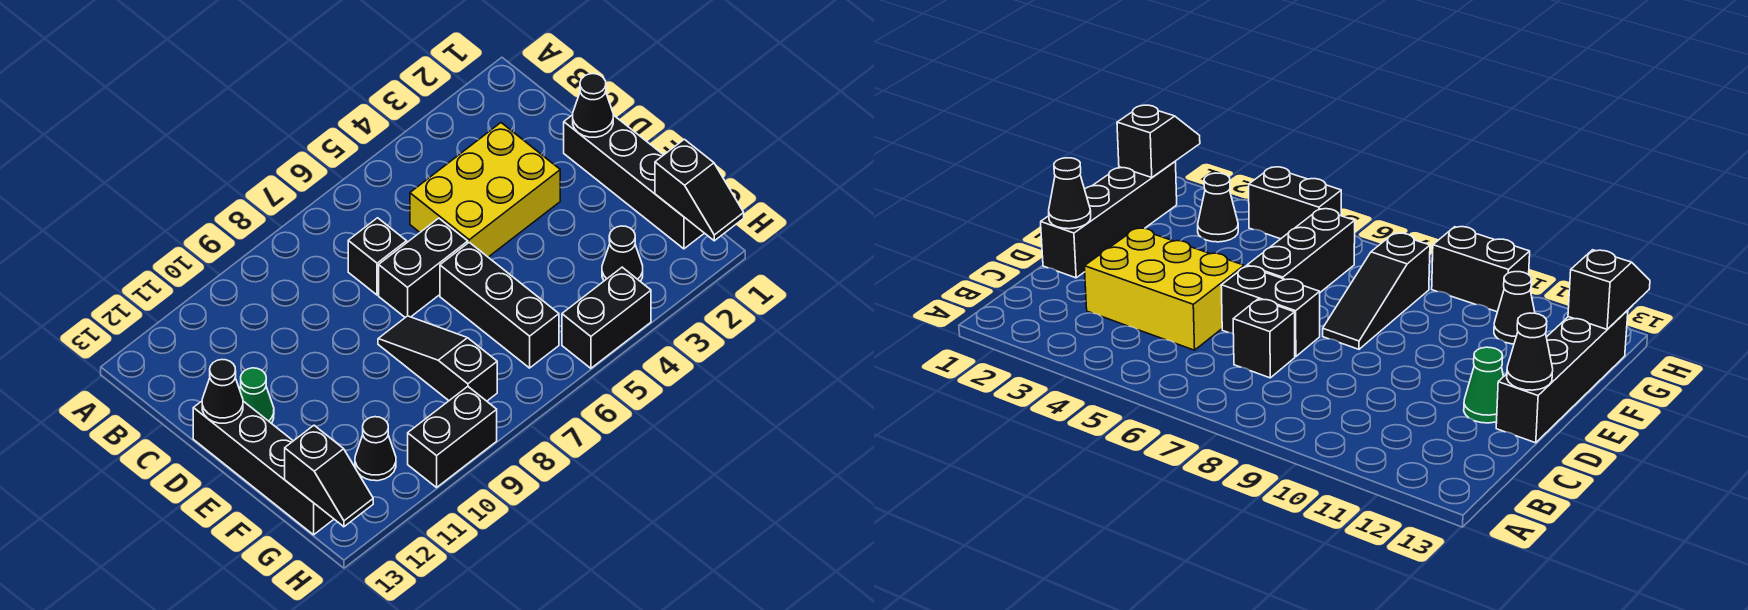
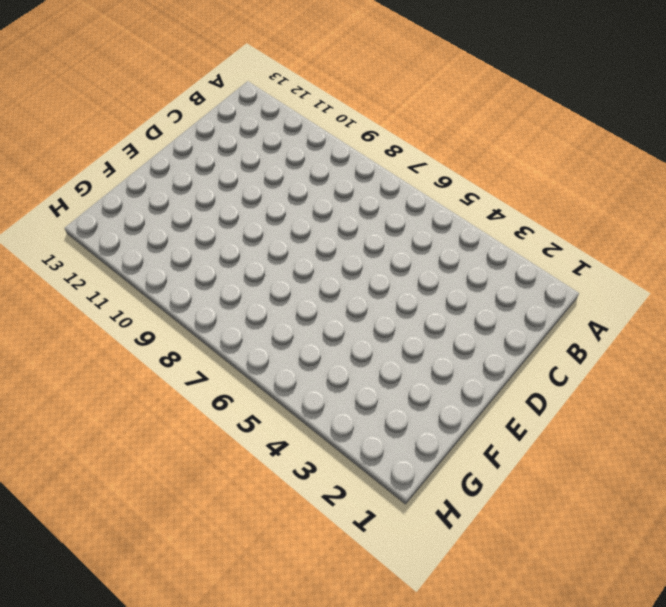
none -> yellow 2x3 brick [410,123,560,257]
none -> black 1x1 brick [348,218,407,295]
none -> black 1x4 brick [564,115,704,249]

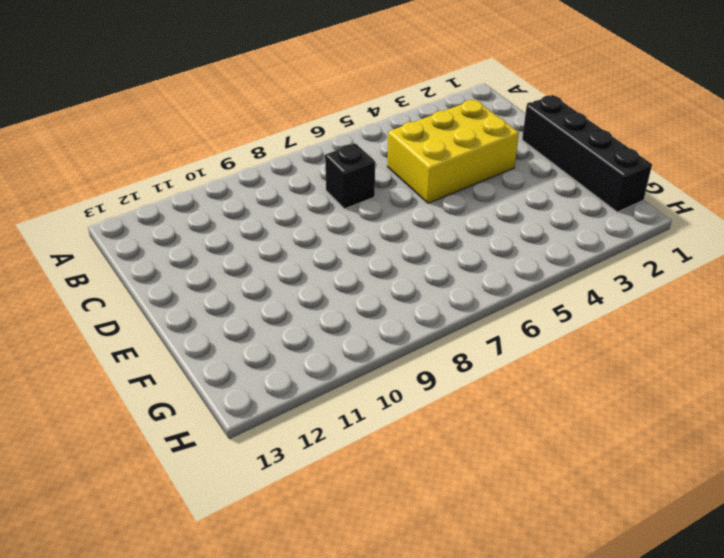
none -> black 1x2 brick [379,218,468,317]
none -> green 1x1 cone [240,368,274,423]
none -> black 1x4 brick [193,401,334,535]

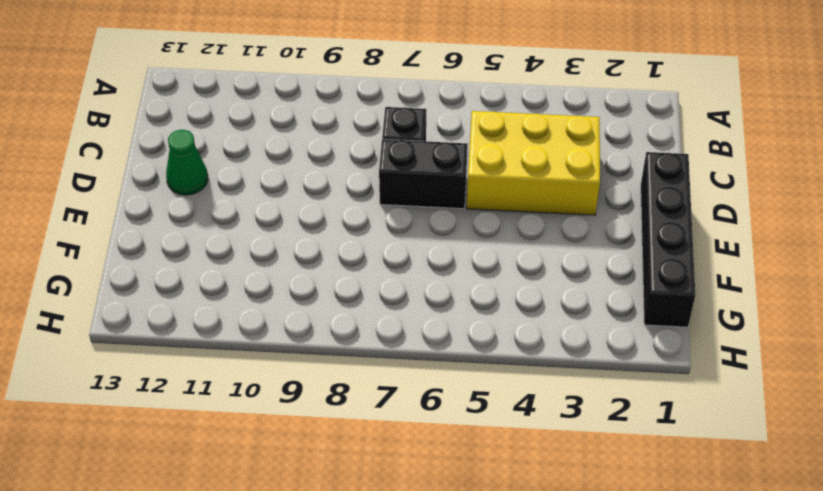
none -> black 1x4 brick [193,401,334,535]
none -> black 1x3 brick [440,242,559,368]
none -> black 1x3 slope [378,316,497,401]

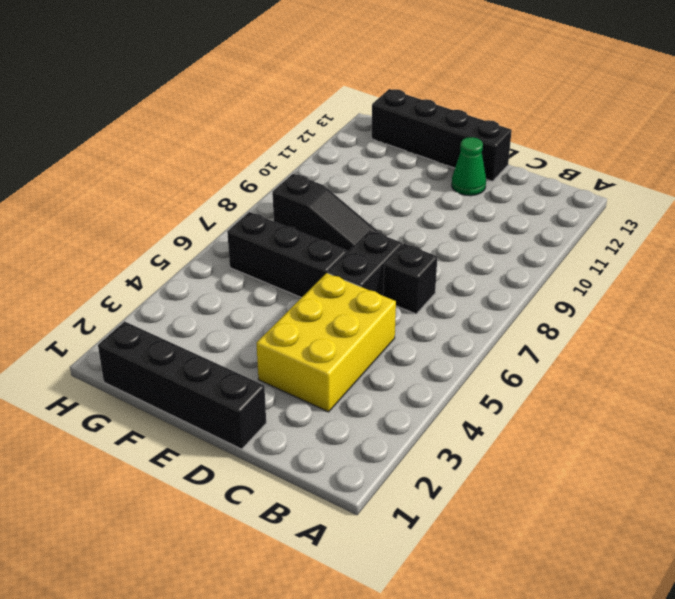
none -> black 1x1 cone [602,226,643,282]
none -> black 1x1 cone [355,417,396,481]
none -> black 1x2 brick [562,267,651,368]

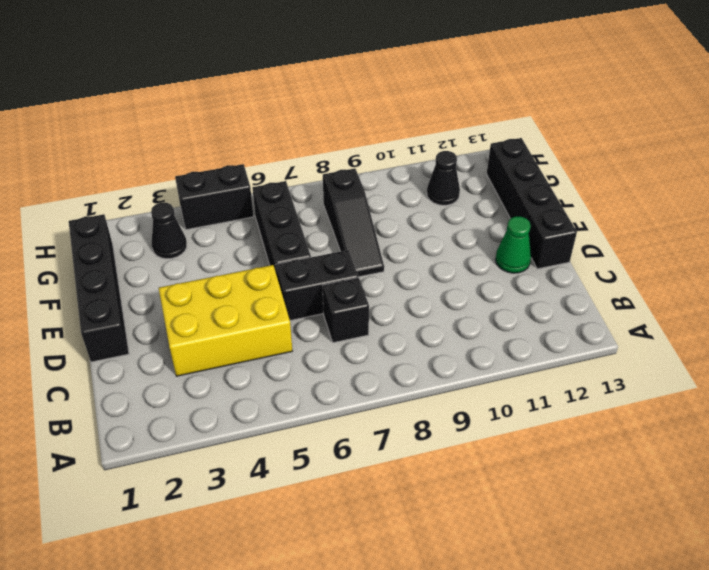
none -> black 1x2 brick [408,387,497,487]
none -> black 1x1 cone [573,74,613,137]
none -> black 1x1 cone [202,360,243,423]

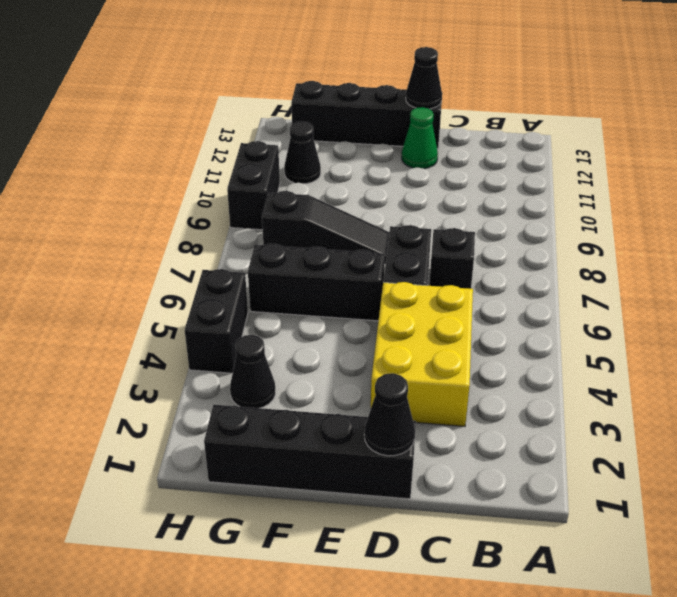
none -> black 1x2 slope [655,139,744,241]
none -> black 1x2 slope [285,425,373,527]

